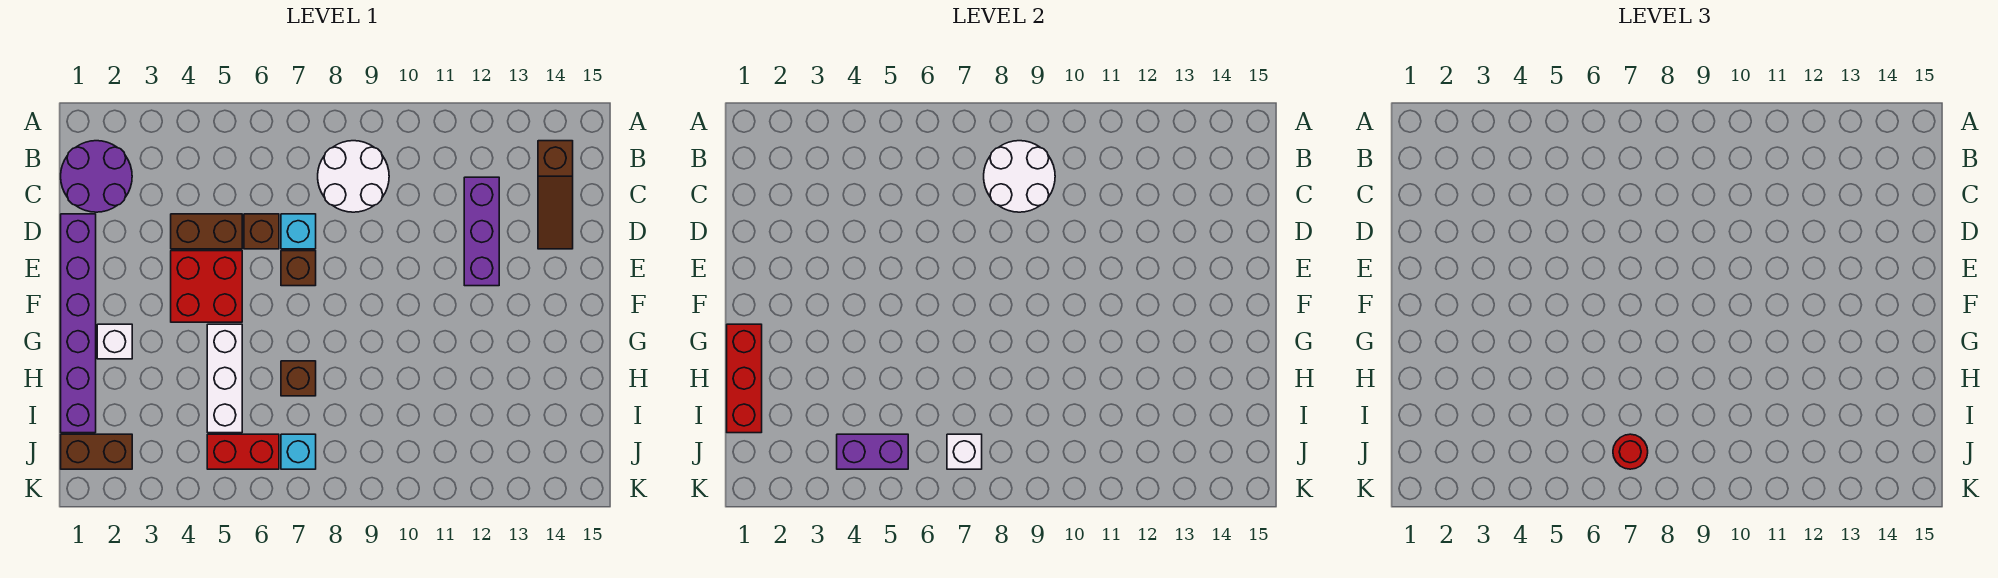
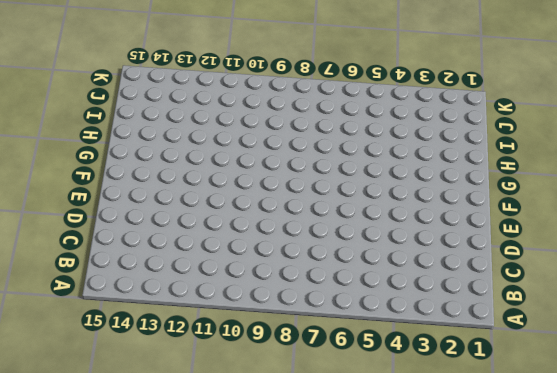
none -> purple 2x2 round brick [61,141,132,212]
none -> white 2x2 round brick [318,141,389,212]
none -> brown 1x3 slope [538,141,573,249]

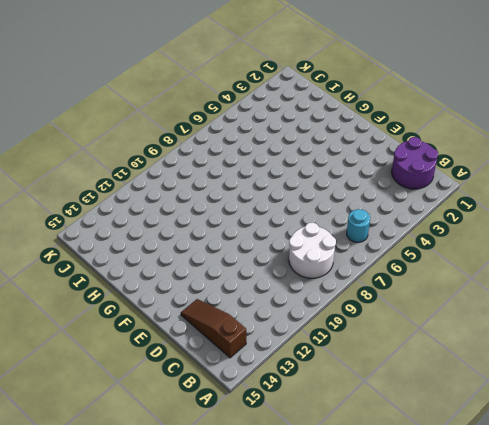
cyan 1x1 round brick [347,209,370,242] -> none
none -> purple 1x3 brick [464,177,499,286]
none -> purple 1x6 brick [61,214,96,433]
none -> brown 1x2 brick [171,214,242,249]

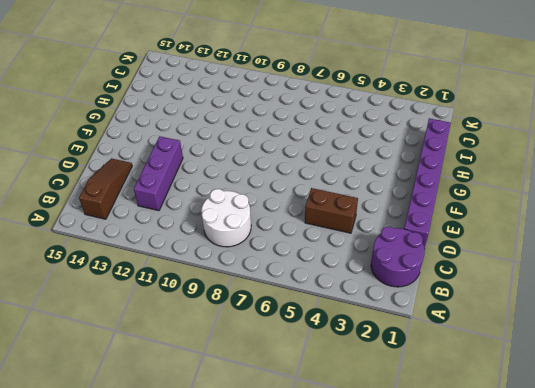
none -> brown 1x1 brick [244,214,279,249]
none -> cyan 1x1 brick [281,214,316,249]
none -> red 2x2 brick [171,251,242,322]

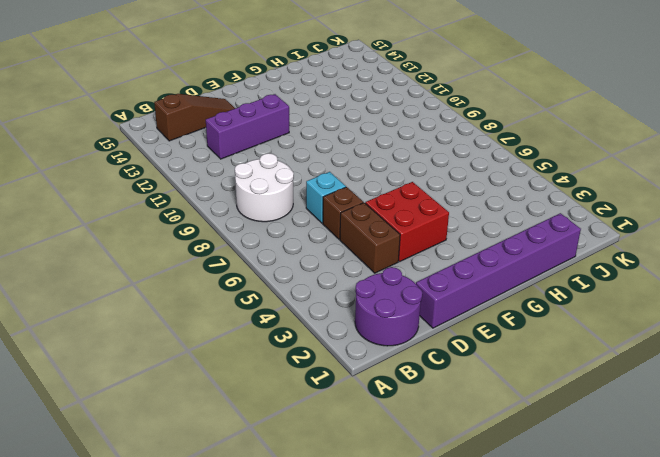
none -> brown 1x1 brick [281,251,316,286]
none -> white 1x1 brick [97,324,132,359]
none -> white 1x3 brick [207,324,242,433]

